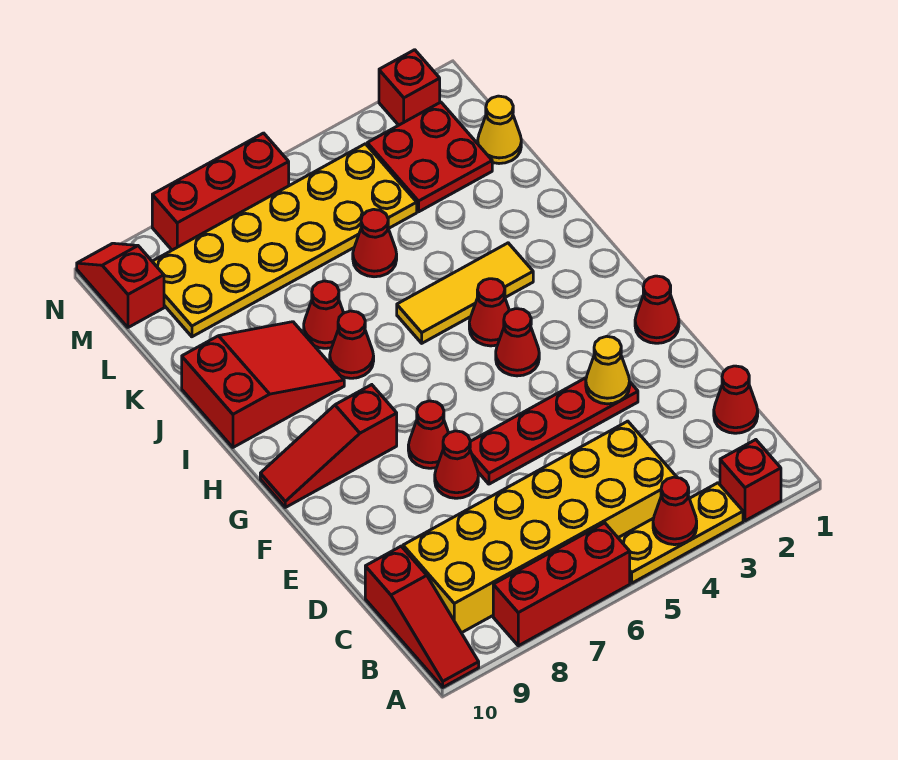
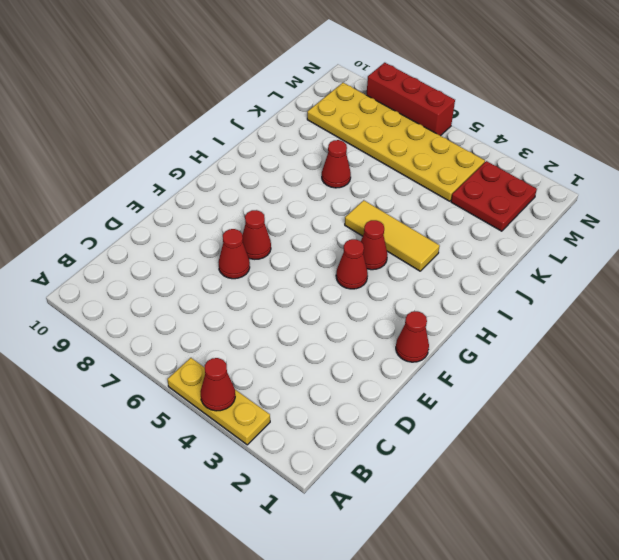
none -> red 1x1 brick [720,440,781,521]
none -> red 1x3 brick [493,523,630,646]
none -> red 1x3 slope [365,546,479,687]

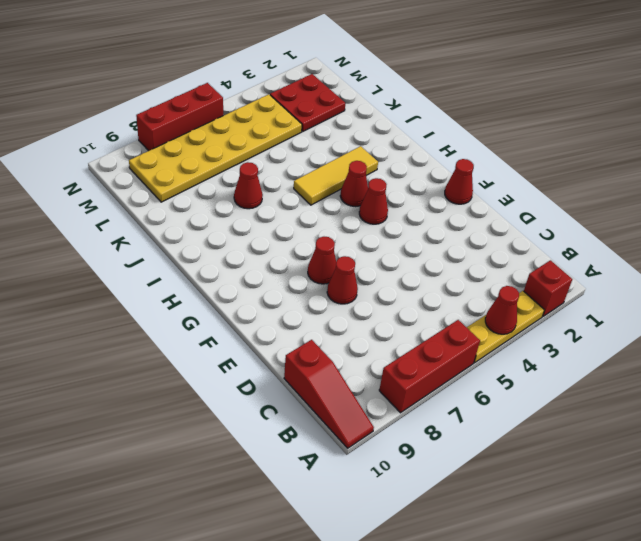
none -> yellow 2x6 brick [403,421,677,633]
none -> red 1x1 cone [714,366,758,433]
none -> red 1x4 plate [470,378,638,484]

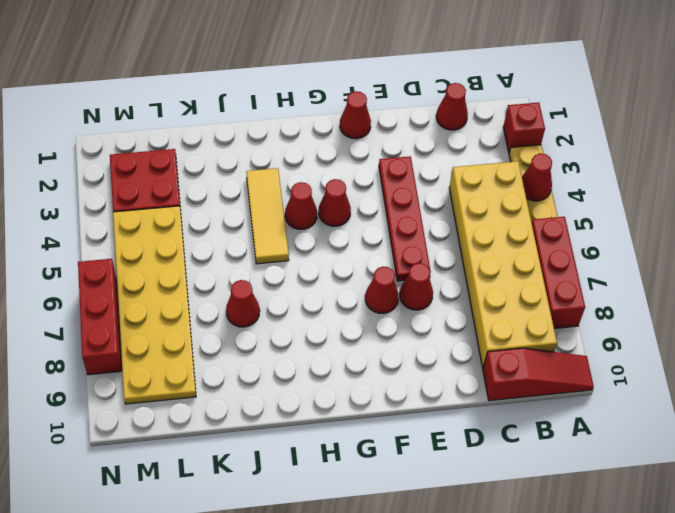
none -> red 1x3 slope [260,385,397,507]
none -> red 1x1 cone [330,311,374,378]
none -> red 2x3 slope [182,322,344,447]

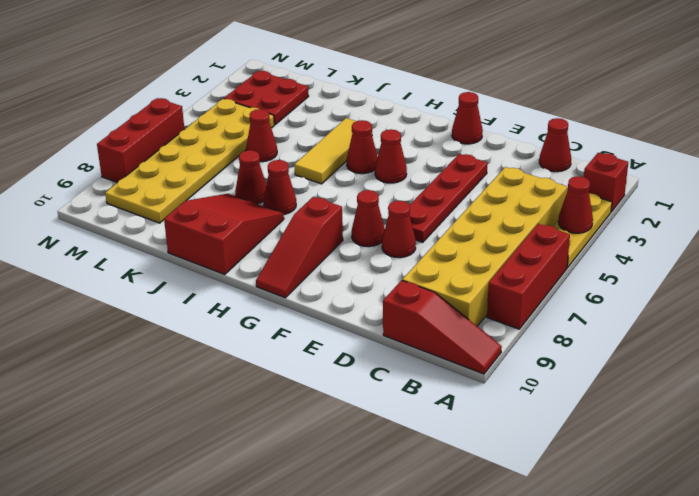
none -> yellow 1x1 cone [478,96,521,164]
none -> red 1x2 slope [77,243,164,327]
none -> red 1x1 brick [379,50,440,125]

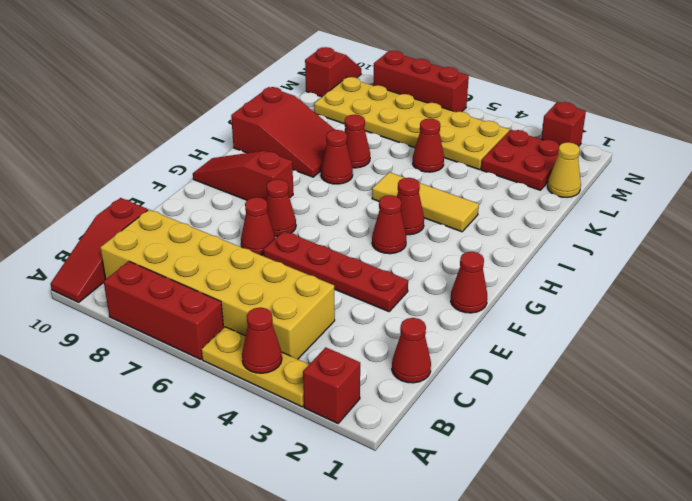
none -> yellow 1x1 cone [586,336,630,404]

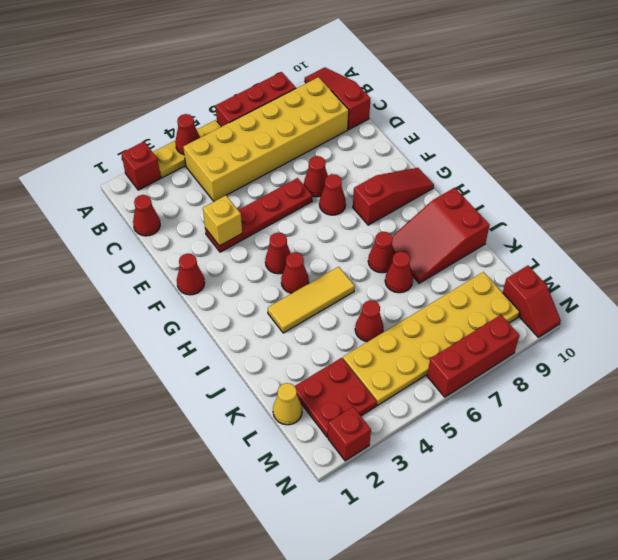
yellow 1x1 brick [203,196,242,246] -> yellow 1x1 cone [586,336,630,404]

